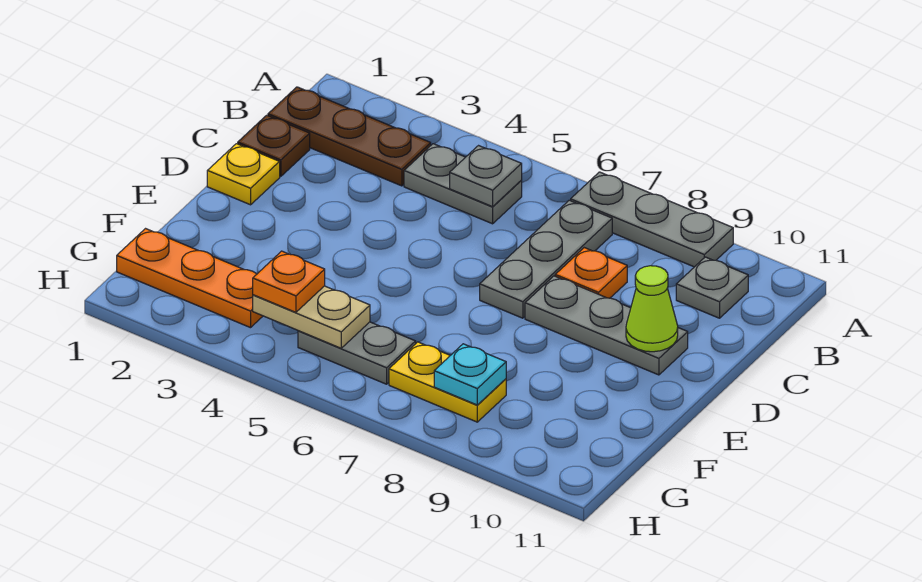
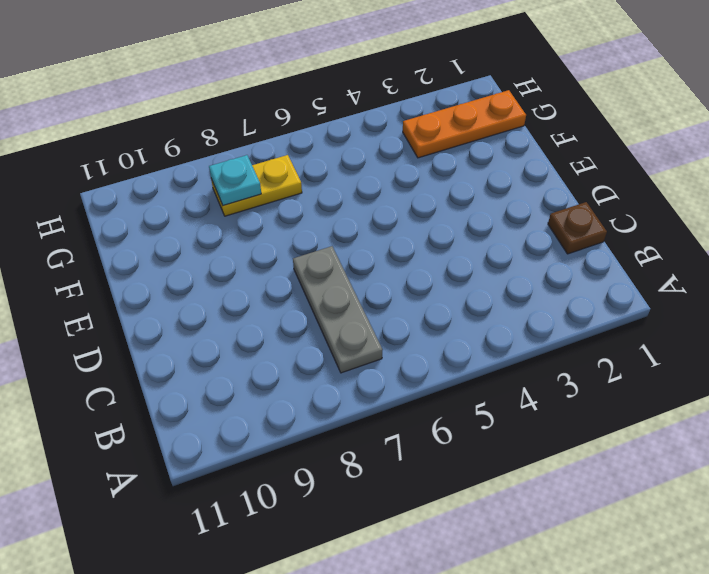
none -> grey 1x3 plate [570,172,733,267]
none -> brown 1x3 plate [268,87,431,186]
none -> grey 1x2 plate [404,144,522,224]

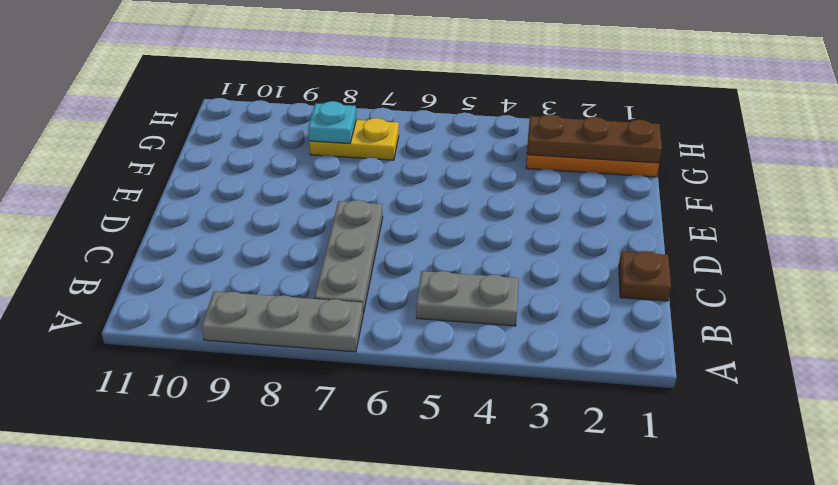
brown 1x3 plate [528,114,662,163] -> brown 1x3 plate moved to [268,87,431,186]
none -> grey 1x1 plate [676,257,748,318]
none -> orange 1x1 plate [555,248,627,298]
none -> yellow 1x1 plate [207,144,280,205]

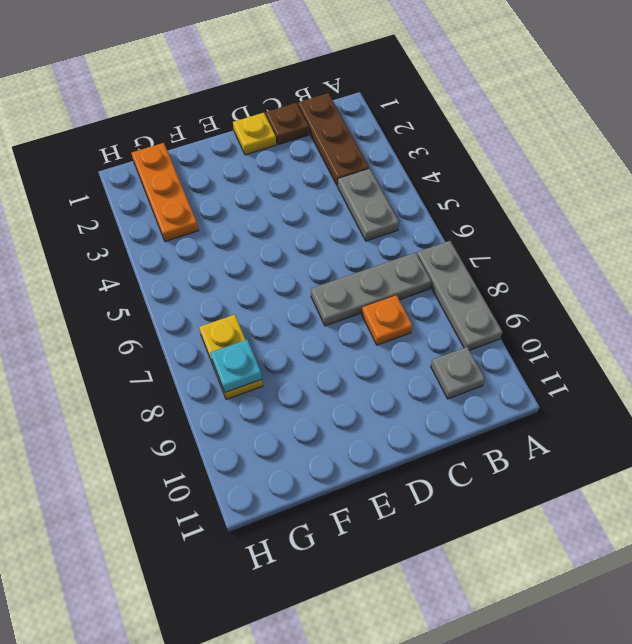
none -> grey 1x3 plate [525,276,688,375]
none -> grey 1x2 plate [298,322,416,384]
none -> grey 1x1 plate [450,146,522,207]

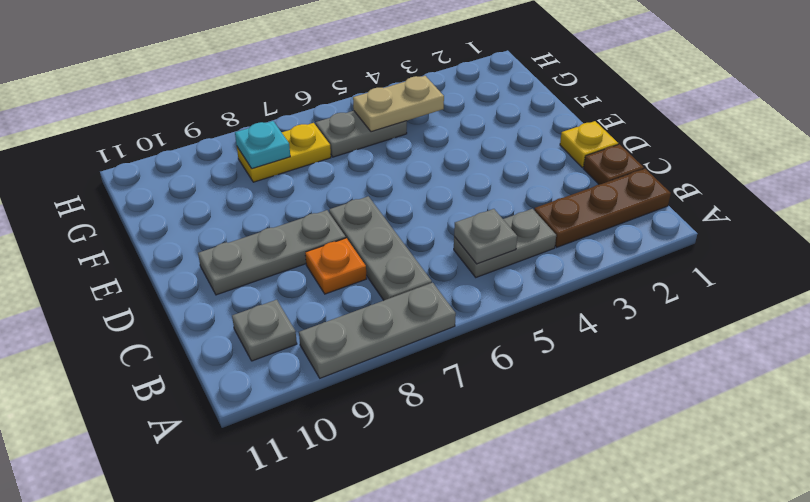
none -> orange 1x3 plate [117,229,263,328]
none -> lime 1x1 cone [626,266,678,352]
none -> orange 1x1 plate [253,251,325,312]

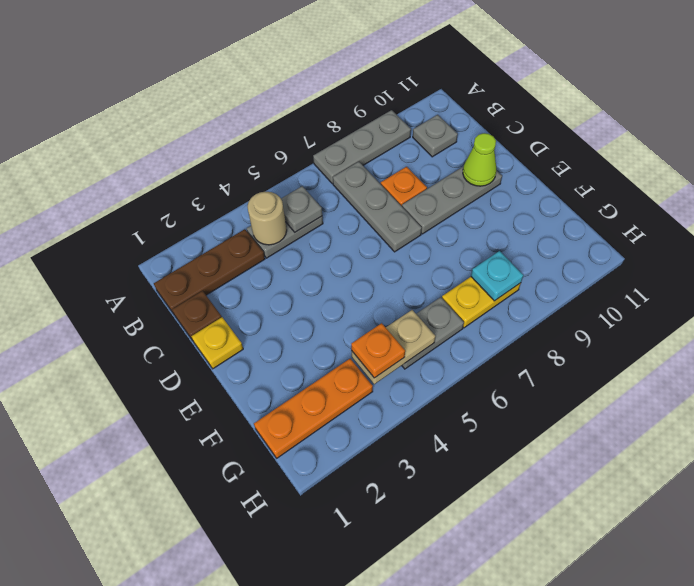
tan 1x1 round brick [248,192,287,245] -> none

